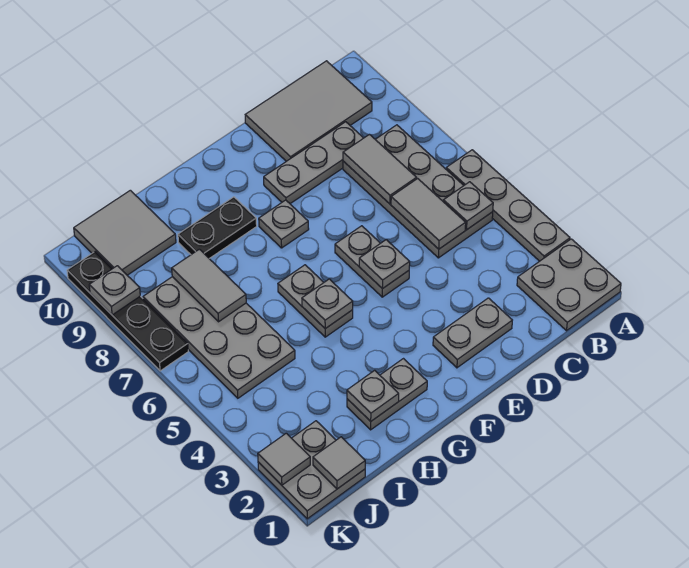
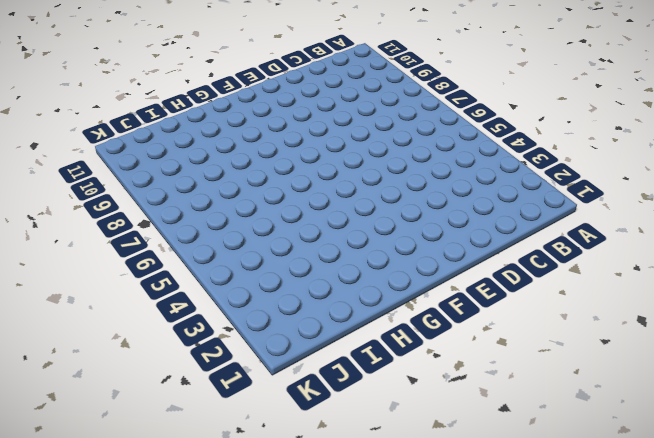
none -> grey 2x2 plate [517,239,621,331]
none -> grey 1x4 plate [446,150,570,261]
none -> grey 2x4 plate [343,125,493,258]

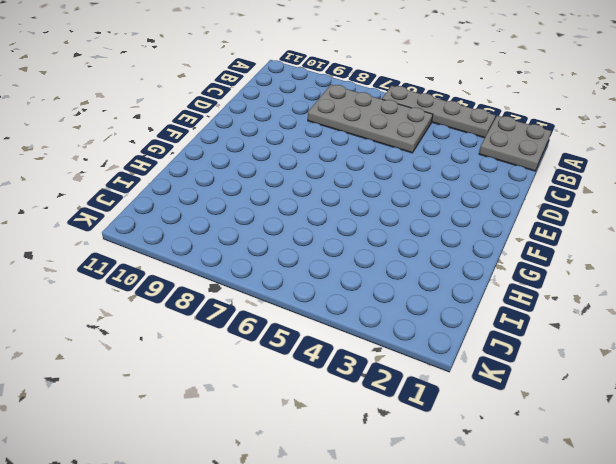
none -> grey 2x3 tile [245,61,372,161]
none -> grey 1x3 plate [264,122,363,204]
none -> grey 1x2 plate [433,298,512,368]

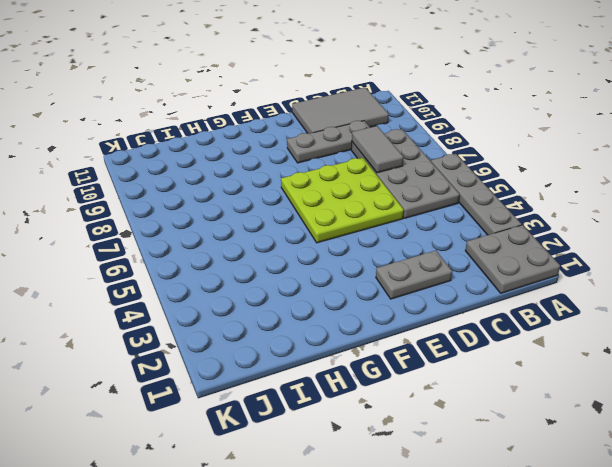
lime 3x3 plate [281,158,404,243] -> grey 1x2 plate [335,226,409,297]
none -> grey 1x1 plate [259,200,309,248]
none -> grey 1x2 plate [347,359,427,430]
none -> grey 1x2 plate [278,265,353,337]

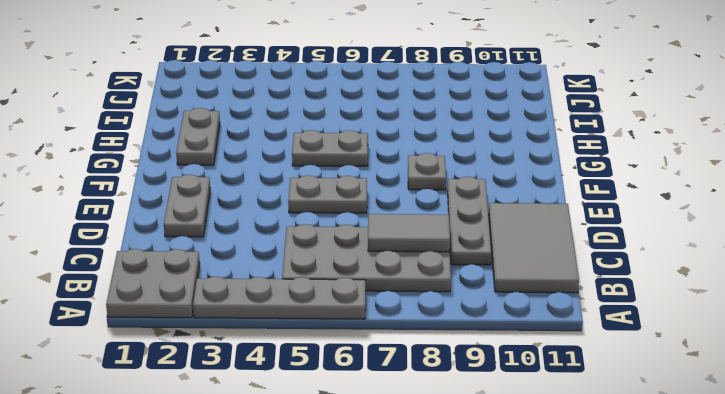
none -> black 1x2 plate [178,197,257,258]
none -> grey 2x4 plate [143,277,295,398]
none -> grey 2x2 tile [74,190,176,275]

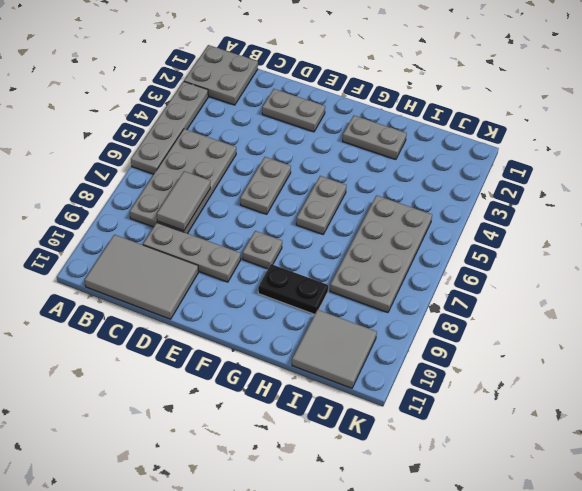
none -> grey 2x2 plate [258,421,365,519]
none -> black 1x4 plate [67,252,188,371]
none -> grey 1x1 plate [443,182,493,230]

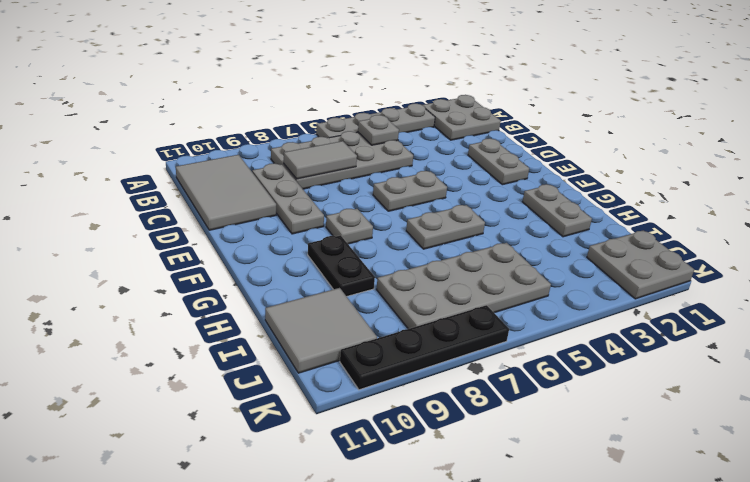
none -> grey 1x2 tile [391,179,466,249]
none -> grey 1x1 plate [359,240,410,289]
none -> grey 1x1 plate [302,279,353,329]

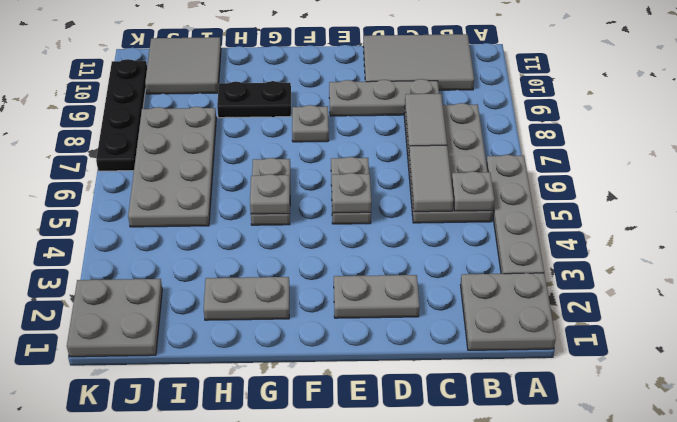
none -> grey 1x1 plate [347,370,399,421]
none -> grey 1x2 tile [172,249,246,322]
none -> grey 1x1 tile [313,437,365,489]

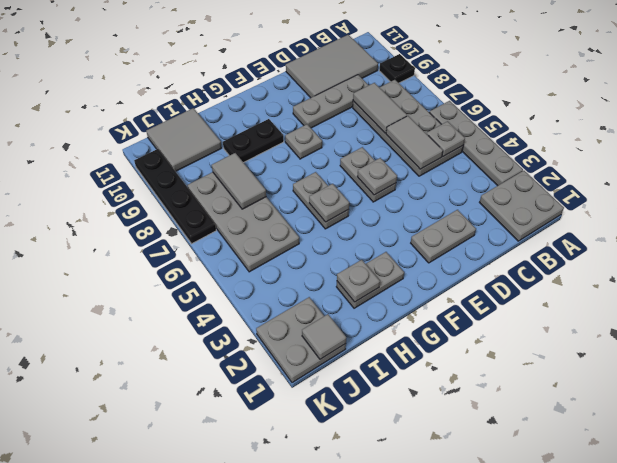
black 1x1 plate [379,54,415,83] -> none
none -> grey 1x1 tile [258,433,310,485]
none -> grey 1x1 plate [89,266,140,315]

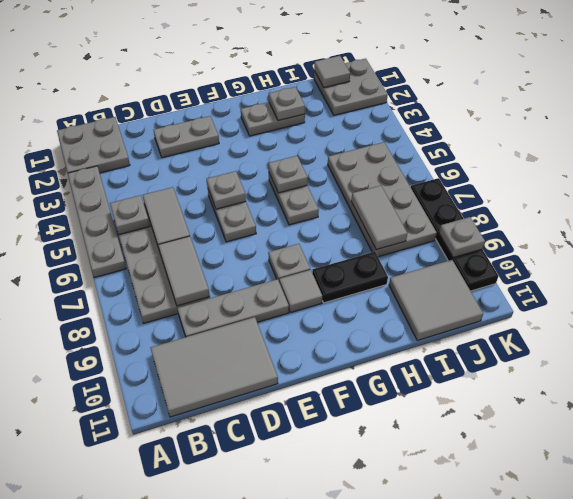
grey 1x1 tile [279,270,322,312] -> grey 1x1 tile moved to [258,433,310,485]

